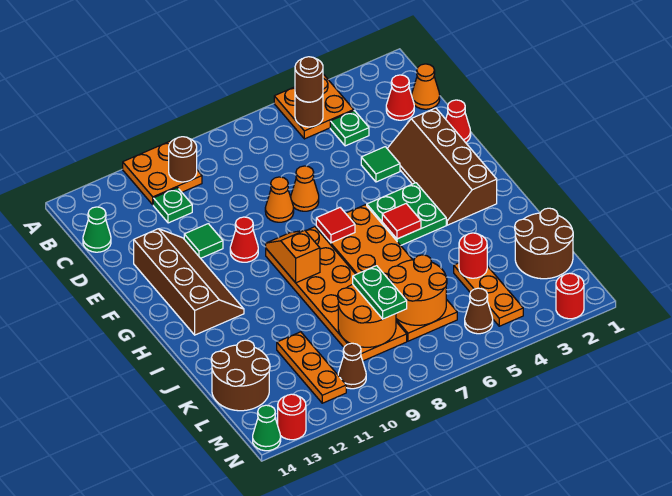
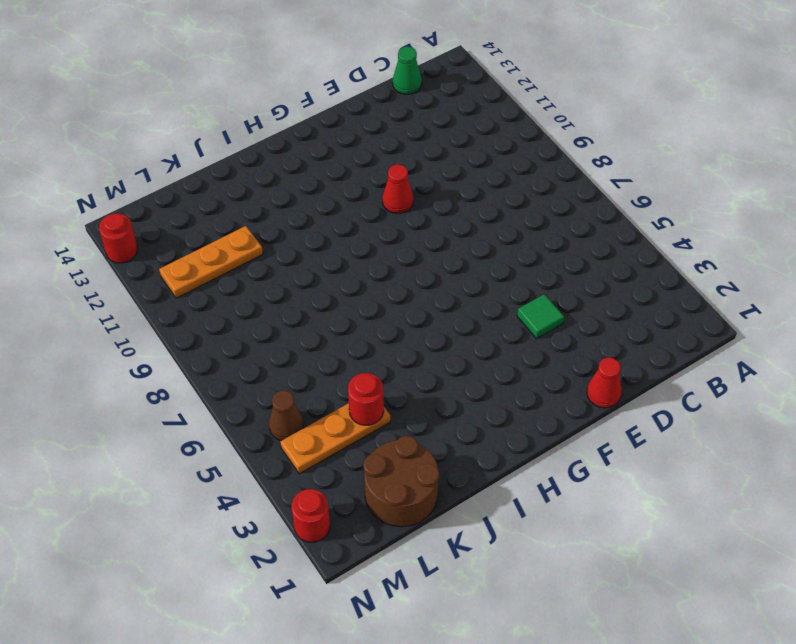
none -> orange 2x2 plate [274,75,354,139]
none -> orange 2x2 plate [123,141,202,205]
none -> orange 1x1 cone [412,64,440,109]
none -> red 1x1 cone [386,75,414,120]

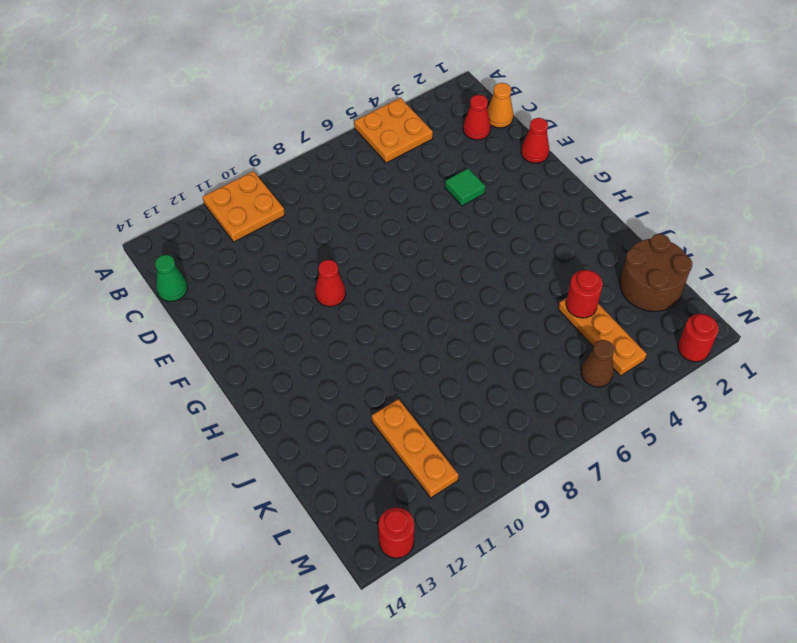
none -> green 1x1 plate [330,111,369,146]
none -> green 1x1 plate [153,188,192,223]
none -> brown 2x4 slope [387,108,497,225]
none -> orange 1x1 cone [291,166,319,211]

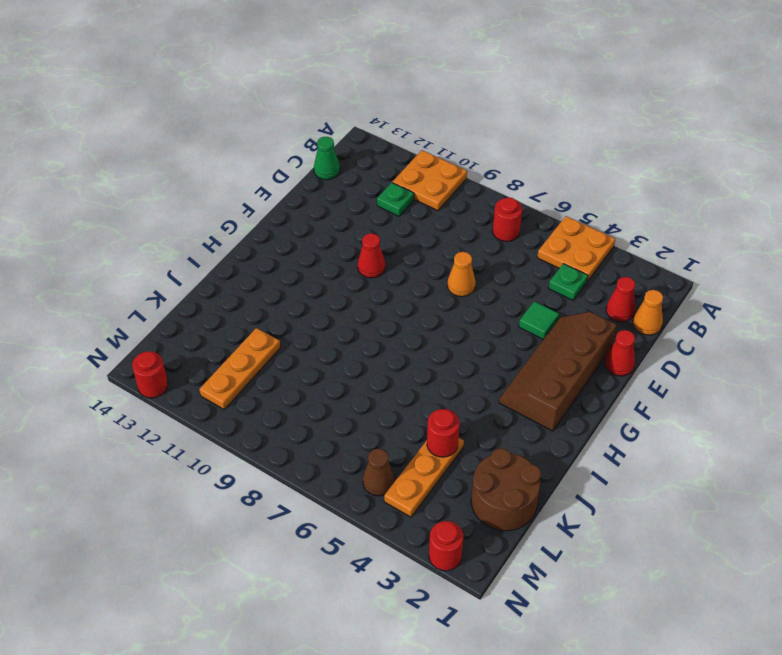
red 1x1 round brick [493,198,522,242] -> none
none -> orange 1x1 cone [265,177,294,222]
none -> green 1x1 tile [184,224,223,258]
none -> brown 2x4 slope [134,229,244,335]
none -> green 2x2 plate [367,183,446,245]

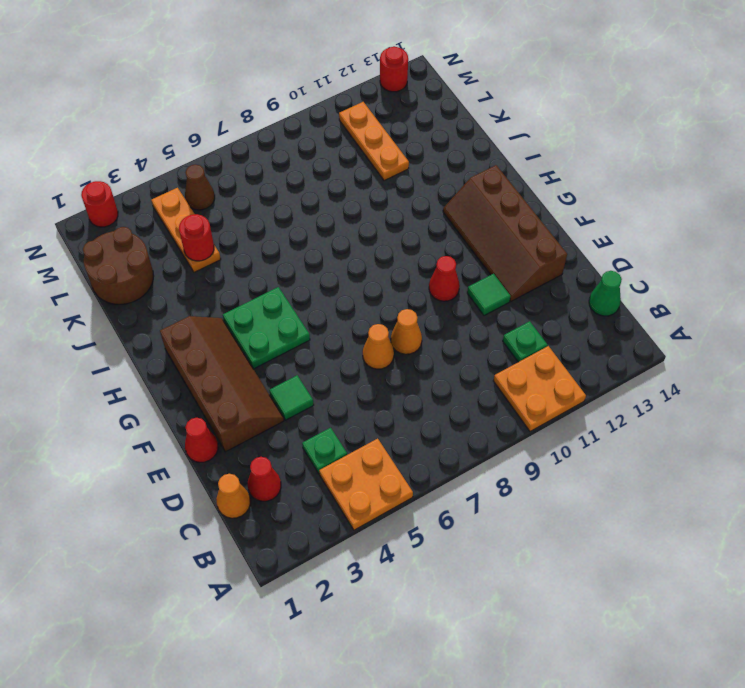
none -> orange 2x6 plate [316,205,457,341]
none -> orange 2x6 plate [266,227,407,361]
none -> brown 2x2 round brick [211,340,270,411]
none -> brown 1x1 cone [338,343,366,389]

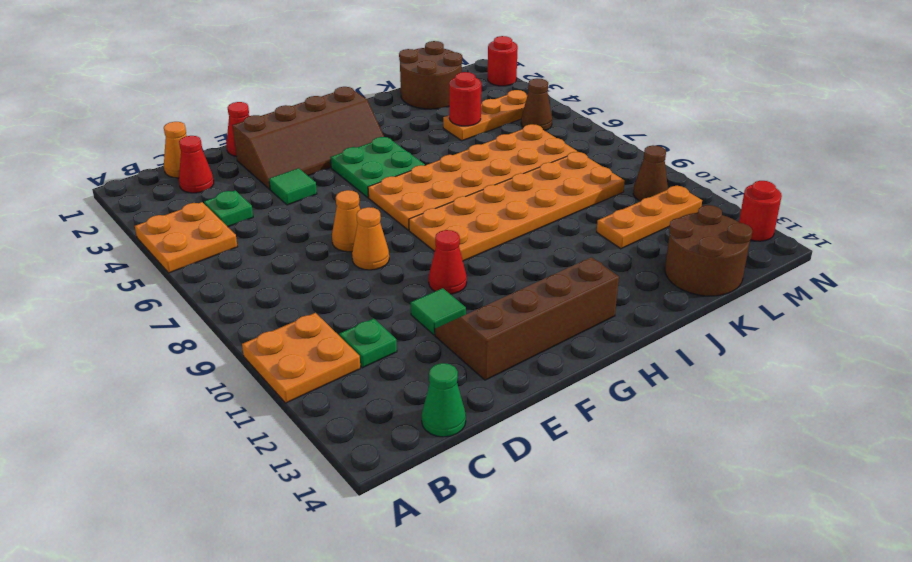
none -> green 1x1 cone [253,405,281,451]
none -> brown 1x1 round brick [295,95,323,127]
none -> brown 1x1 round brick [169,137,197,182]
none -> red 1x1 tile [316,208,355,243]

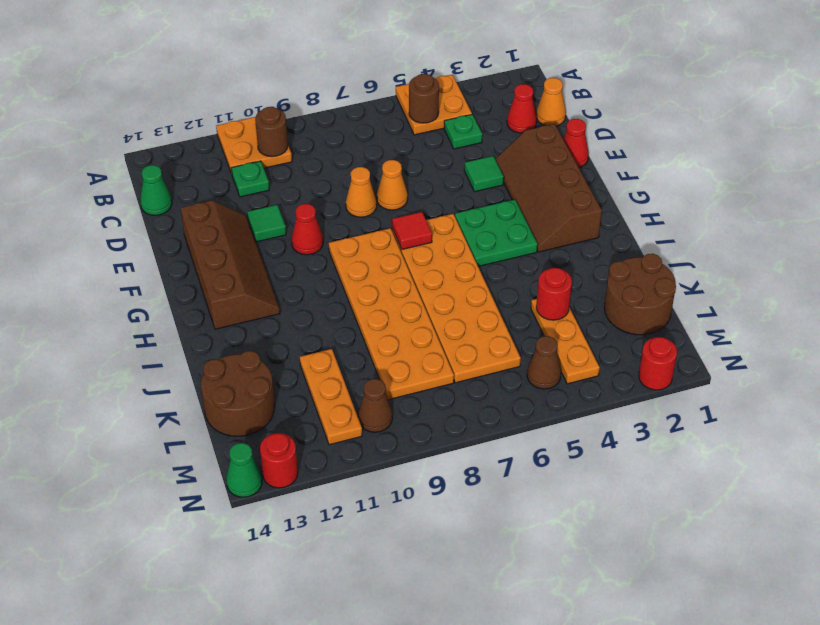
none -> orange 1x2 slope [266,230,320,283]
none -> red 1x1 tile [382,204,421,239]
none -> orange 2x2 round brick [388,255,447,325]
none -> orange 2x2 round brick [338,284,396,347]

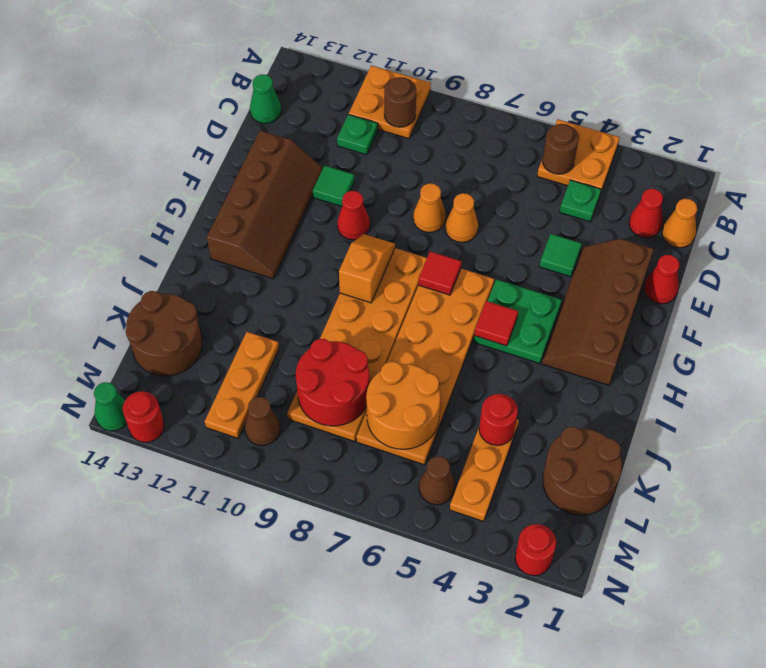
red 2x2 round brick [296,339,369,426] -> orange 2x2 round brick [338,284,396,347]
none -> brown 1x1 round brick [295,57,323,102]
none -> green 1x2 plate [353,266,407,319]

